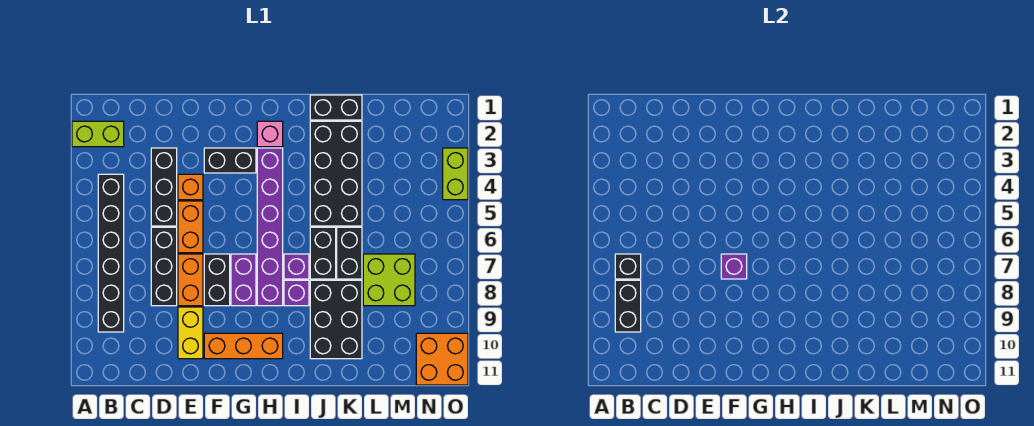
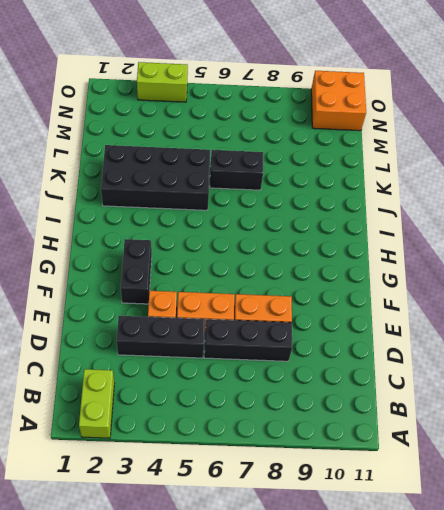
none -> black 1x6 brick [98,174,124,332]
none -> yellow 1x2 brick [178,307,203,359]
none -> black 1x2 brick [204,254,230,306]

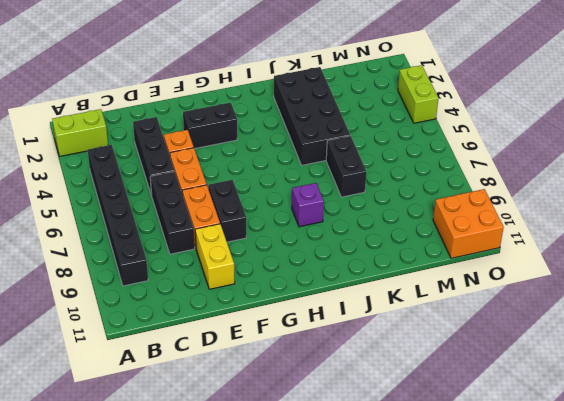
none -> orange 1x3 brick [204,333,283,359]
none -> purple 1x2 brick [231,254,256,306]
none -> pink 1x1 brick [257,121,283,147]

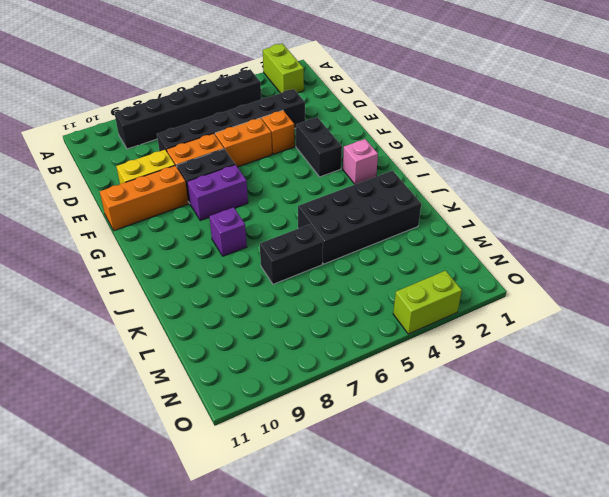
orange 1x3 brick [100,166,188,231] -> orange 1x3 brick turned to [204,333,283,359]
none -> purple 1x6 brick [257,148,283,306]
none -> purple 1x1 brick [284,254,309,279]
none -> black 1x2 brick [310,95,362,120]

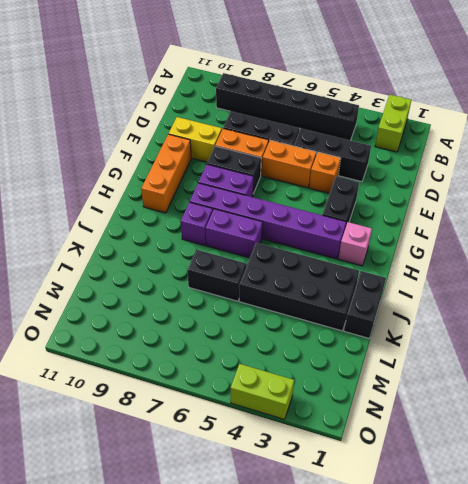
purple 1x2 brick [206,209,263,258] -> purple 1x1 brick [284,254,309,279]
none -> black 1x2 brick [310,227,336,279]
none -> black 2x3 brick [310,280,362,359]
none -> lime 2x2 brick [363,254,415,306]

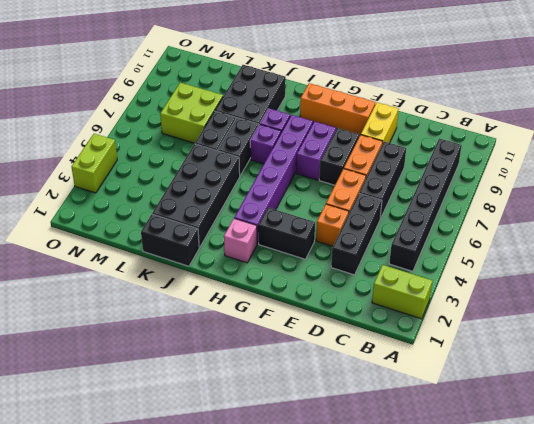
none -> orange 2x2 brick [416,333,468,385]
none -> black 1x1 brick [615,254,641,279]
none -> black 1x2 brick [615,280,641,332]

